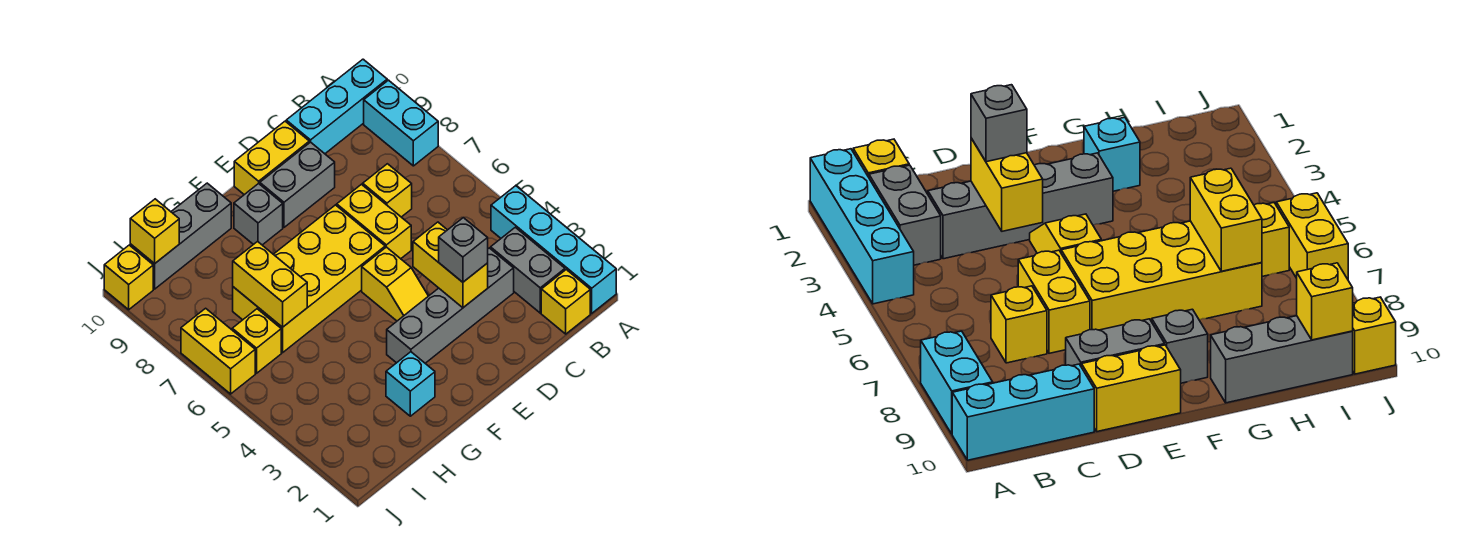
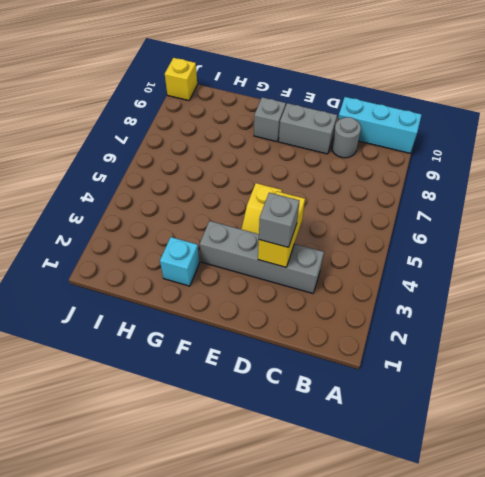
grey 1x1 round brick [332,117,361,158] -> none
none -> cyan 1x4 brick [491,186,616,313]
none -> cyan 1x2 brick [364,80,438,166]
none -> yellow 1x1 brick [541,270,590,334]

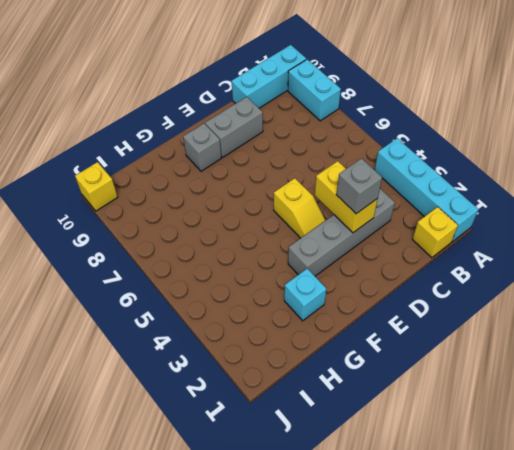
none -> grey 1x2 brick [491,227,565,313]
none -> yellow 1x1 brick [363,164,412,217]
none -> yellow 1x2 brick [337,184,411,259]

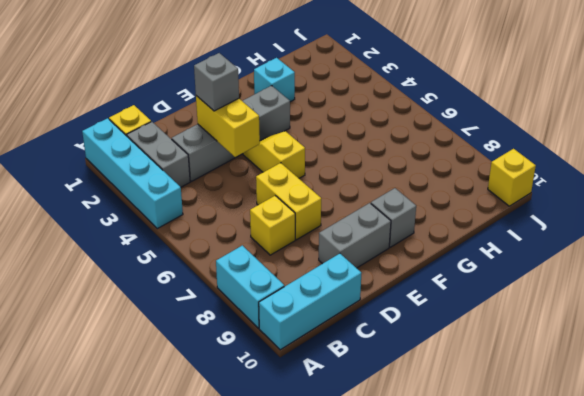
none -> yellow 1x2 brick [234,121,309,195]
none -> yellow 2x4 brick [233,205,385,353]
none -> grey 1x3 brick [130,183,231,289]

